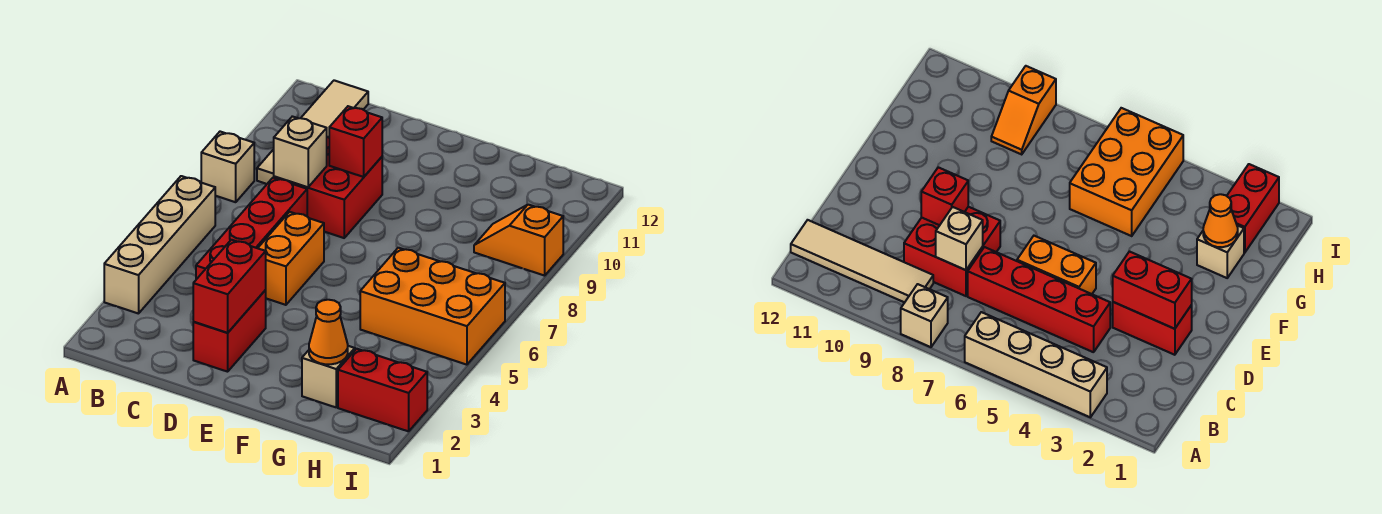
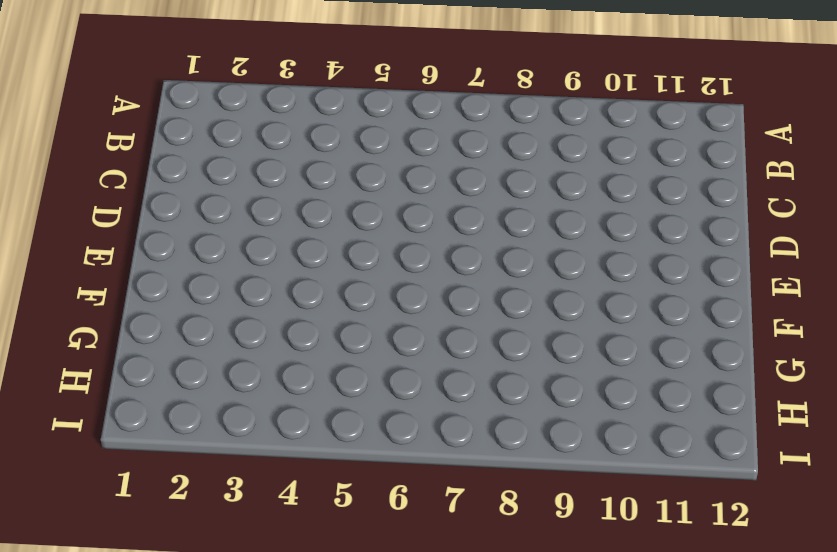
none -> tan 1x4 brick [104,176,215,314]
none -> tan 1x1 brick [201,132,254,202]
none -> tan 1x4 tile [257,80,368,184]

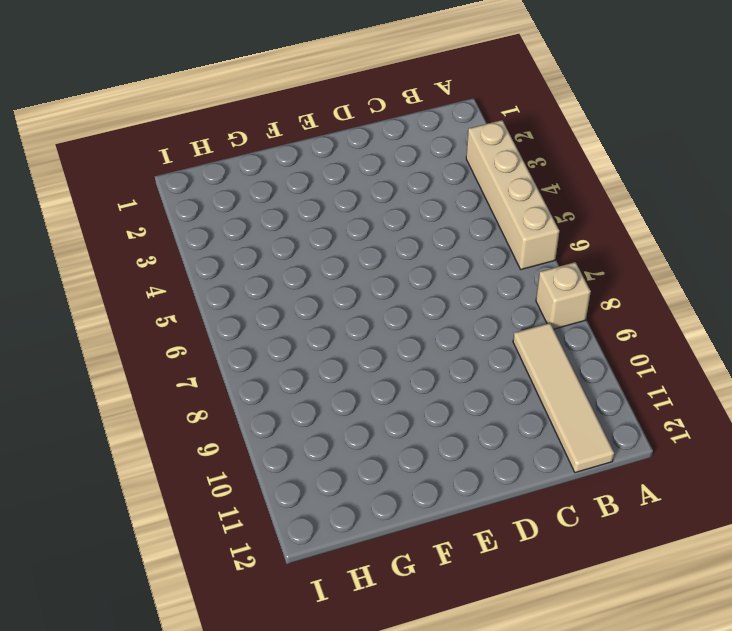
none -> red 1x4 brick [196,178,307,279]
none -> red 2x2 brick [274,137,382,238]
none -> red 1x2 brick [193,290,266,372]

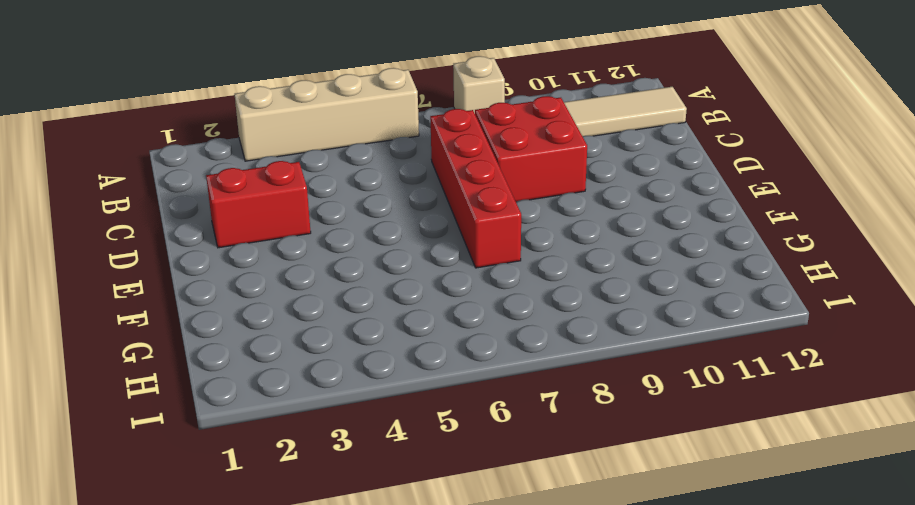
red 1x4 brick [430,109,521,268] -> red 1x4 brick turned to [196,178,307,279]
none -> orange 1x2 brick [258,212,324,305]
none -> tan 1x1 brick [302,346,355,407]
none -> orange 2x3 brick [360,248,505,365]

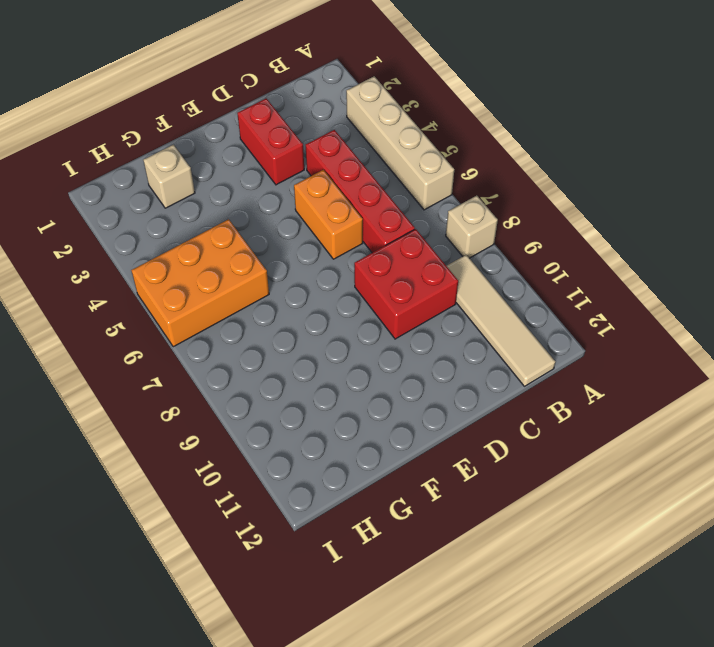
none -> red 1x2 brick [338,349,427,431]
none -> orange 1x2 slope [474,205,563,276]
none -> tan 1x1 brick [274,116,327,187]

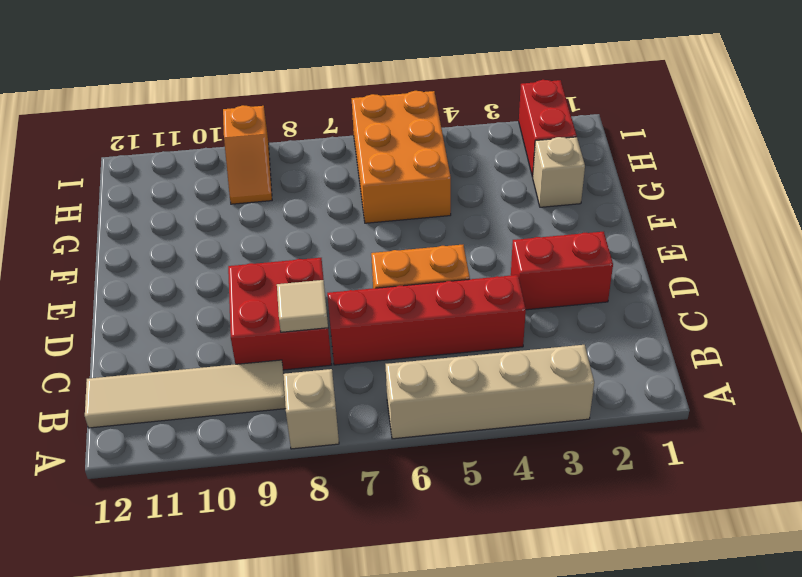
tan 1x1 tile [277,280,328,332] -> tan 1x1 brick [274,116,327,187]
none -> red 1x2 brick [193,240,266,333]
none -> red 1x1 brick [329,106,382,177]
none -> orange 1x1 cone [309,300,348,364]

